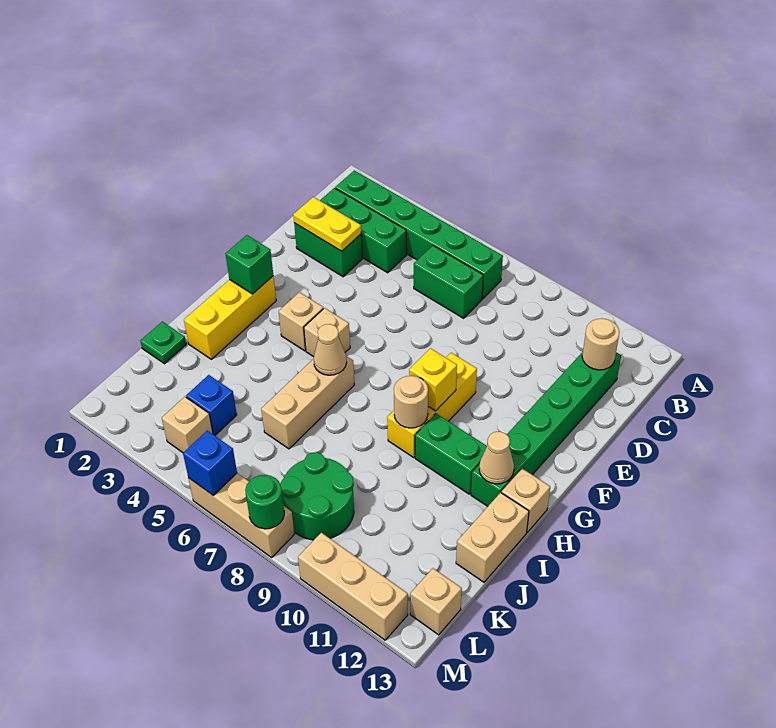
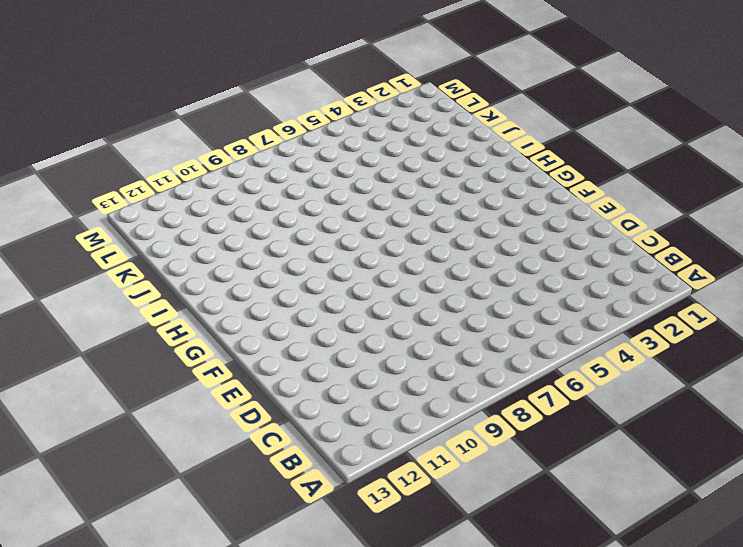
none -> green 1x6 brick [335,171,503,299]
none -> green 1x3 brick [320,188,407,273]
none -> green 1x2 brick [414,246,483,318]

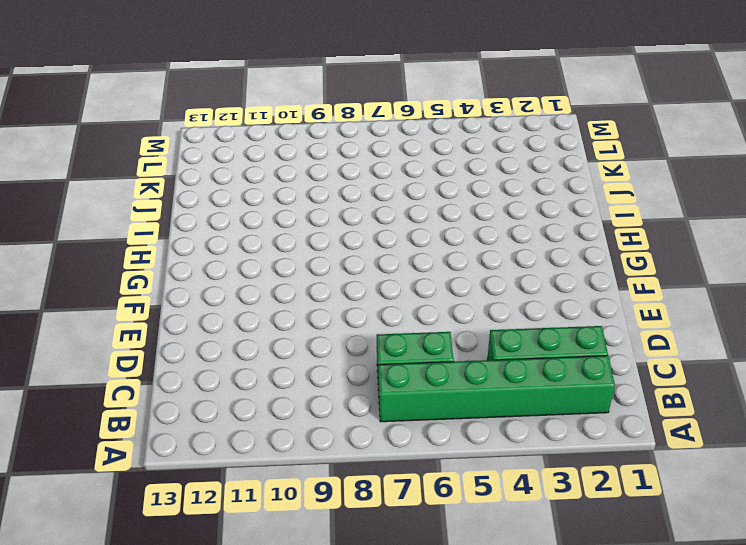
none -> green 1x6 brick [471,352,621,506]
none -> green 1x2 brick [294,223,362,277]
none -> yellow 1x3 brick [387,353,477,457]

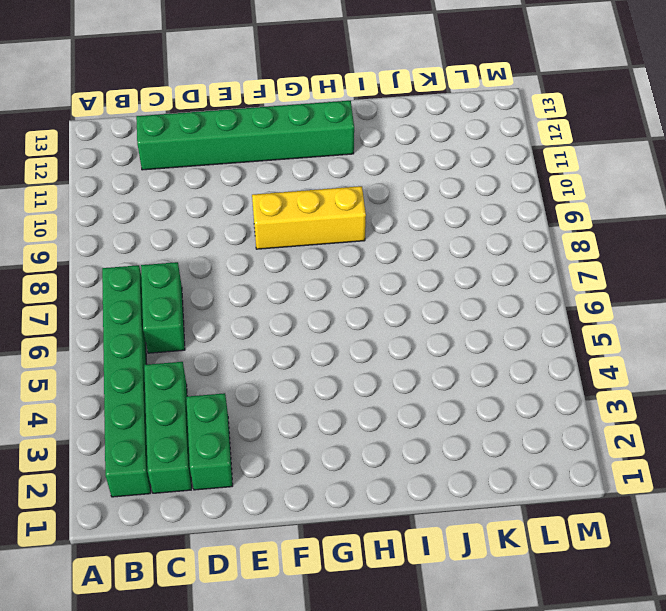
none -> yellow 1x3 brick [184,276,276,359]
none -> tan 1x1 brick [279,292,323,351]
none -> tan 1x1 brick [304,308,350,357]

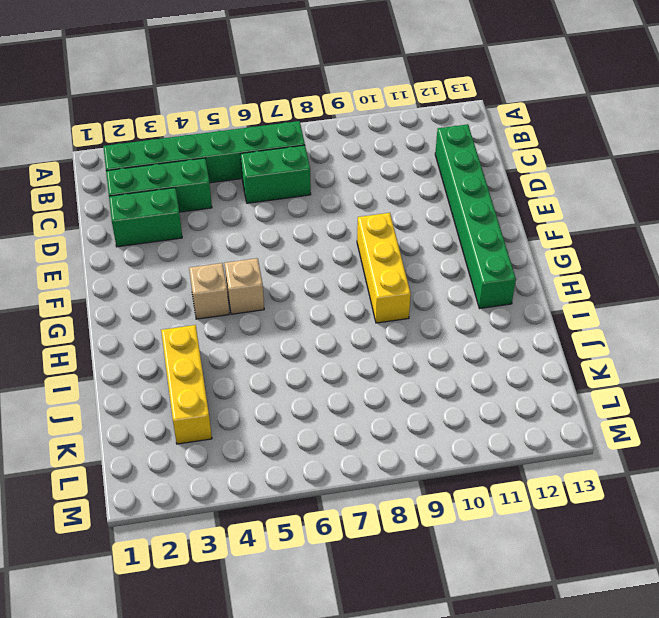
yellow 1x3 brick [161,325,212,444] -> yellow 1x3 brick moved to [184,276,276,359]
none -> tan 1x3 brick [261,356,355,449]
none -> green 1x2 brick [415,414,487,494]
none -> tan 1x1 brick [501,469,550,532]

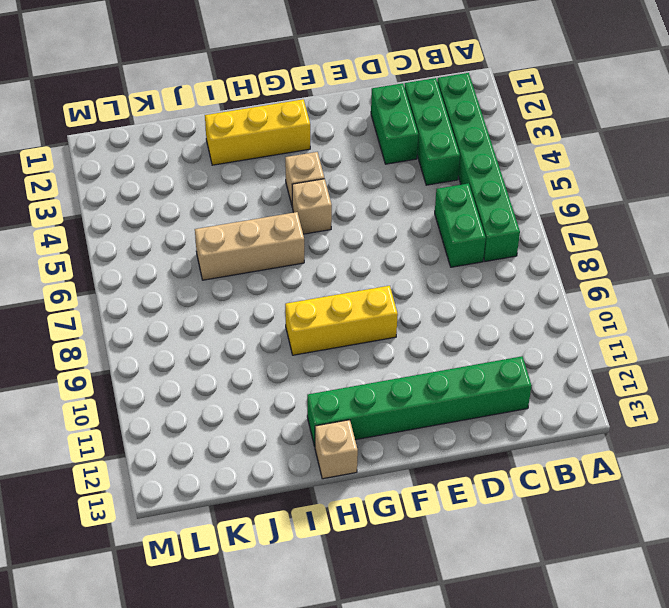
none -> green 1x2 brick [415,414,487,494]
none -> tan 1x2 brick [456,493,529,582]
none -> green 1x1 plate [140,322,186,364]

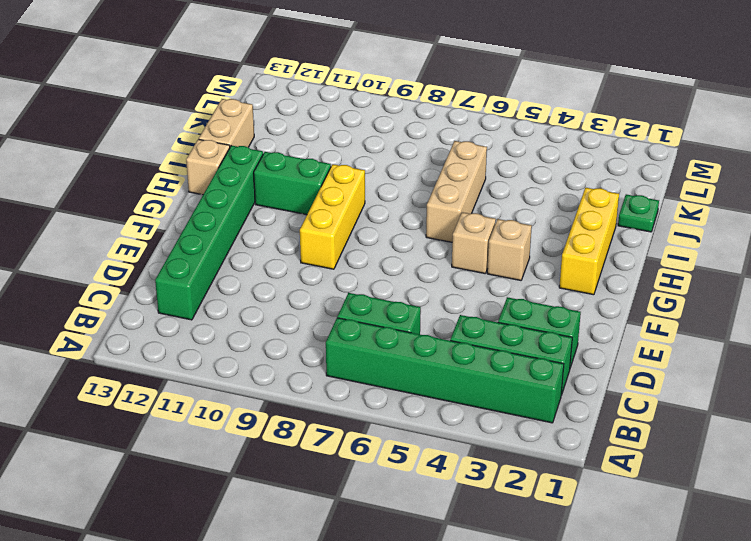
none -> blue 1x1 brick [186,375,237,435]
none -> green 2x2 round brick [280,452,354,540]
none -> tan 1x1 brick [162,397,213,453]

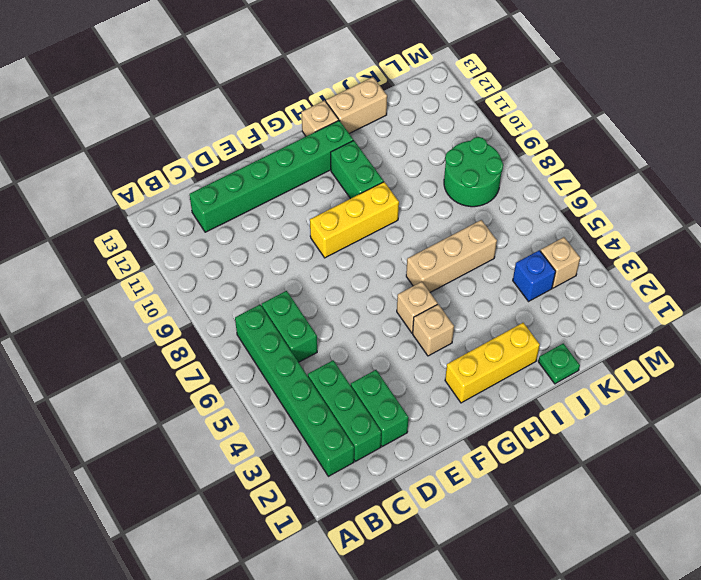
none -> tan 1x1 brick [410,568,462,635]
none -> tan 1x3 brick [188,473,294,558]
none -> tan 1x3 brick [298,533,408,640]

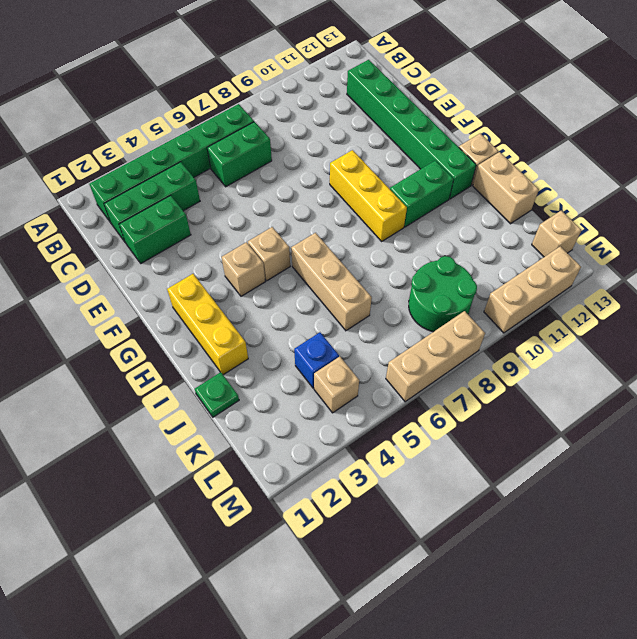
none -> tan 1x1 round brick [582,319,619,370]
none -> yellow 1x2 plate [293,197,361,251]
none -> green 1x1 brick [226,235,273,294]

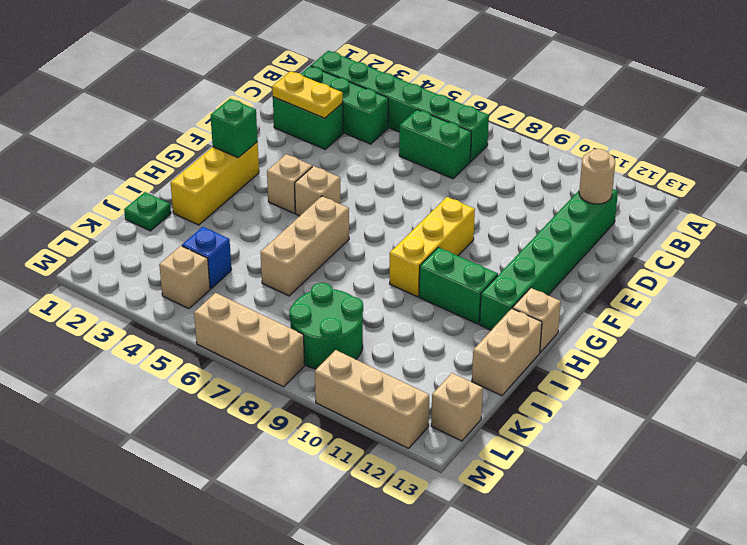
none -> yellow 1x1 brick [409,348,457,411]
none -> tan 1x1 cone [314,324,347,375]
none -> tan 1x1 round brick [394,376,428,428]

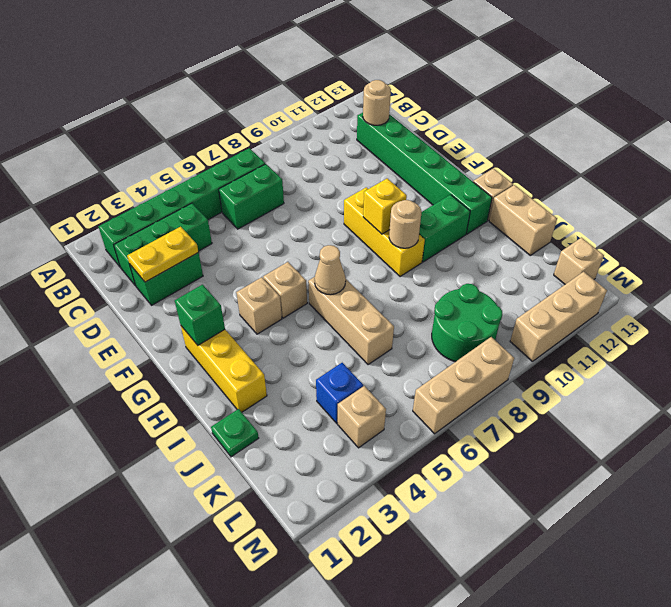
none -> tan 1x1 cone [479,432,514,484]
none -> blue 1x1 brick [183,431,237,495]
none -> green 1x1 round brick [245,475,284,529]

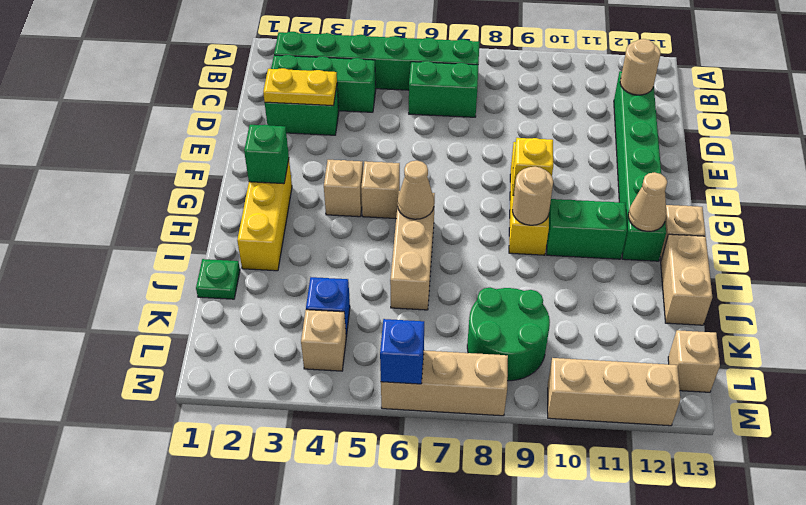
none -> green 1x1 round brick [245,475,284,529]

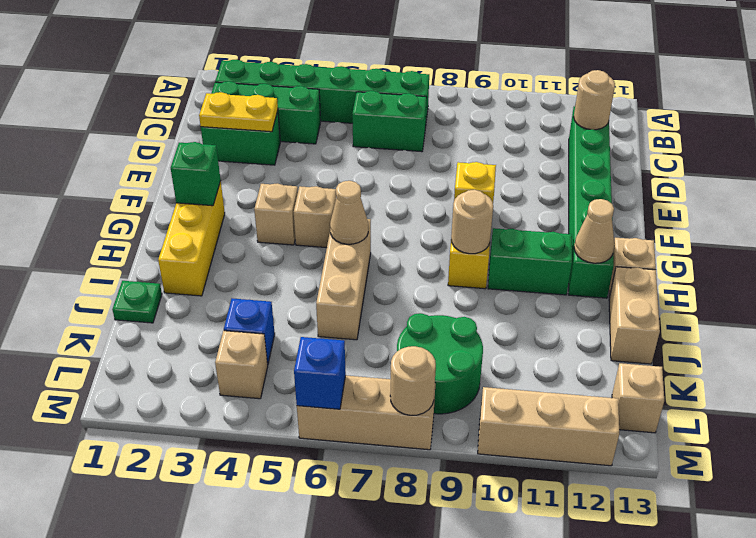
tan 1x1 round brick [390,346,436,415] -> green 1x1 round brick [245,475,284,529]

